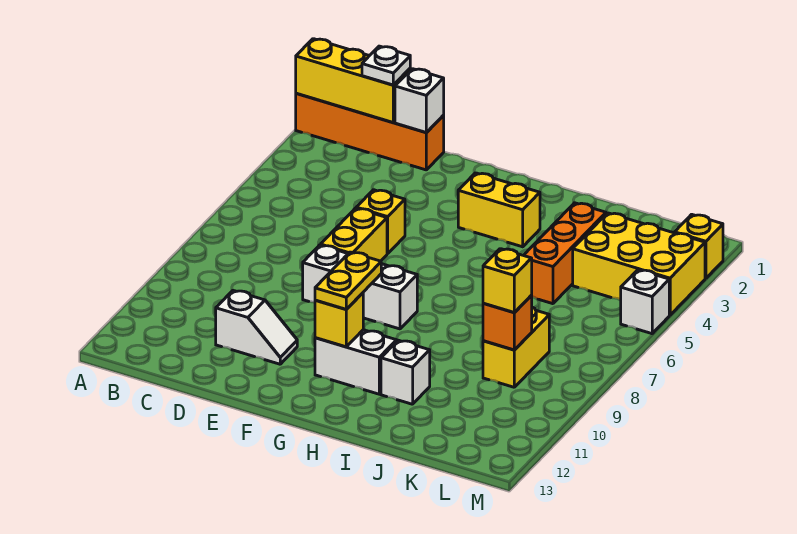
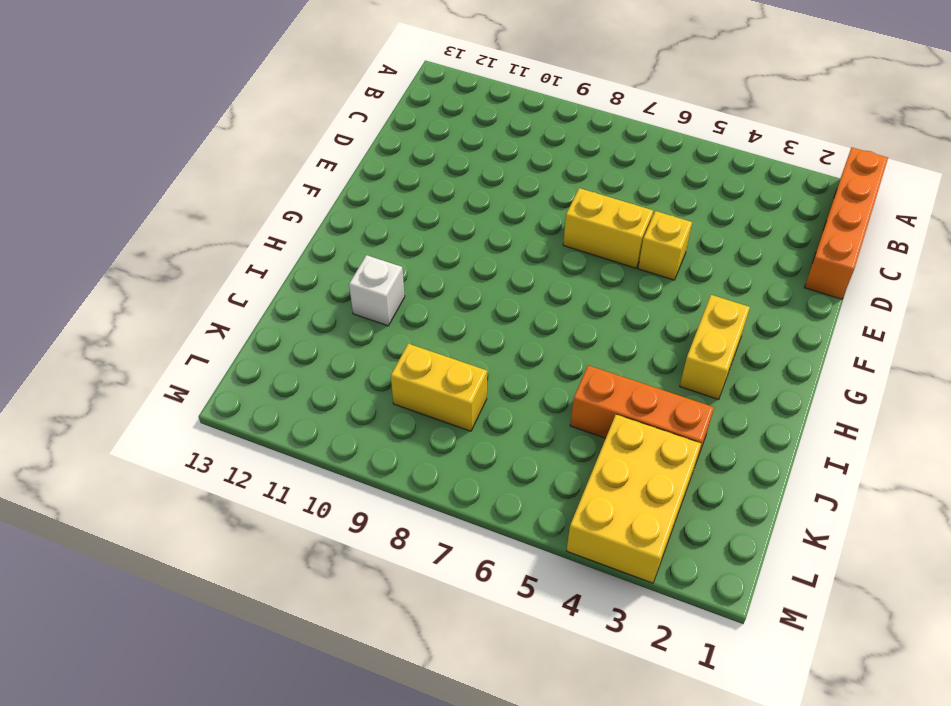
none -> white 1x2 slope [216,291,297,364]
none -> white 1x3 brick [303,245,417,329]
none -> white 1x2 brick [315,330,397,394]

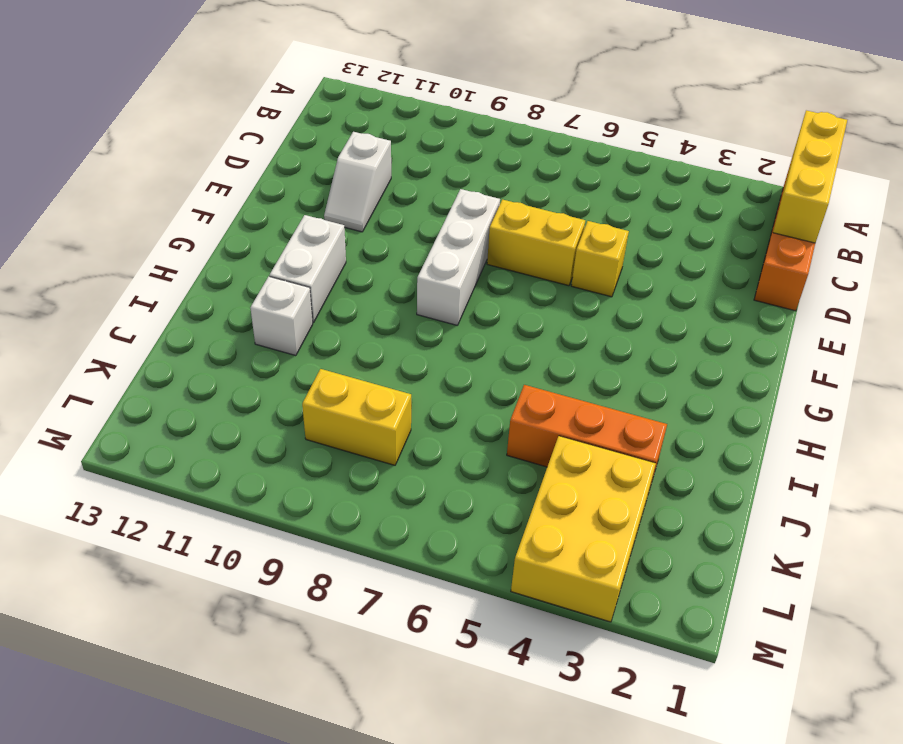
none -> yellow 1x2 brick [458,173,540,247]
none -> yellow 1x1 brick [675,214,723,278]
none -> white 1x1 brick [621,270,669,334]

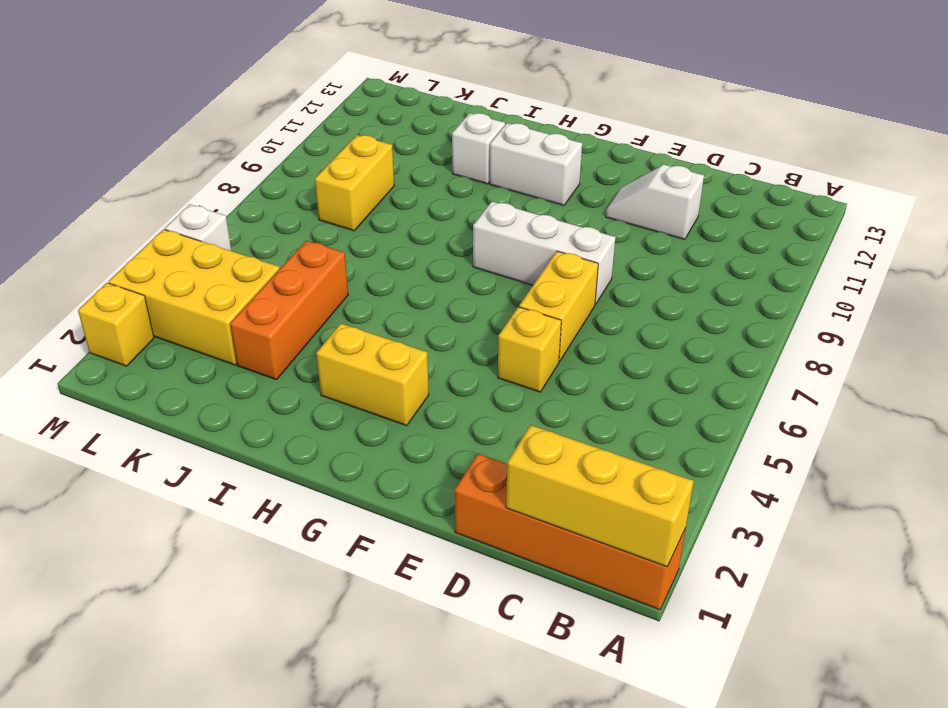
none -> white 1x1 brick [395,69,444,133]
none -> yellow 1x1 brick [315,293,363,347]
none -> orange 1x1 brick [483,296,532,350]

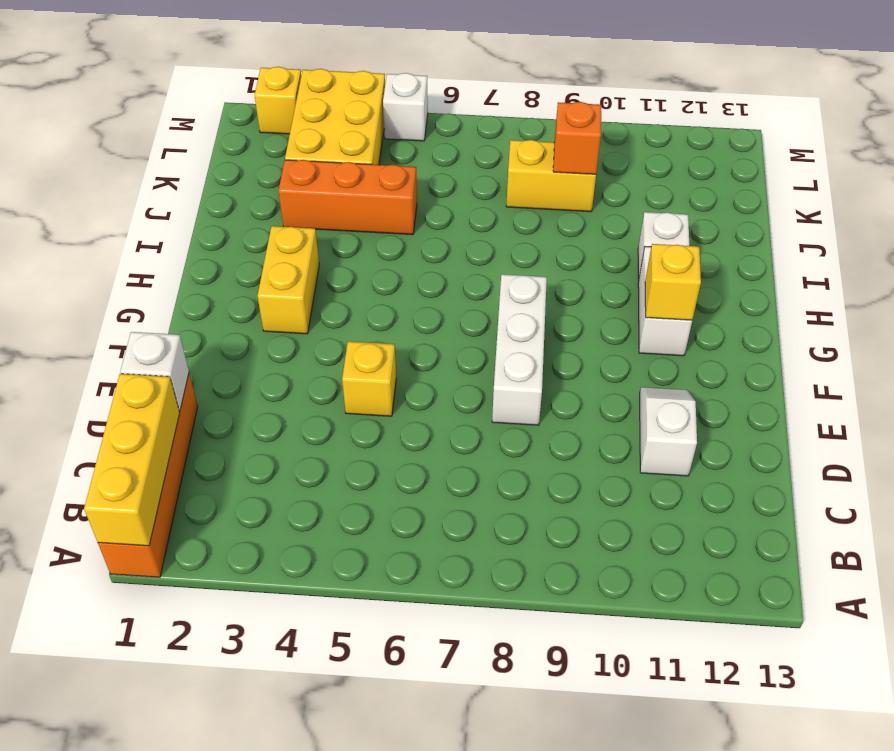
none -> yellow 1x2 brick [321,208,387,261]
none -> white 1x1 plate [362,46,410,85]
none -> yellow 1x2 plate [315,252,381,309]

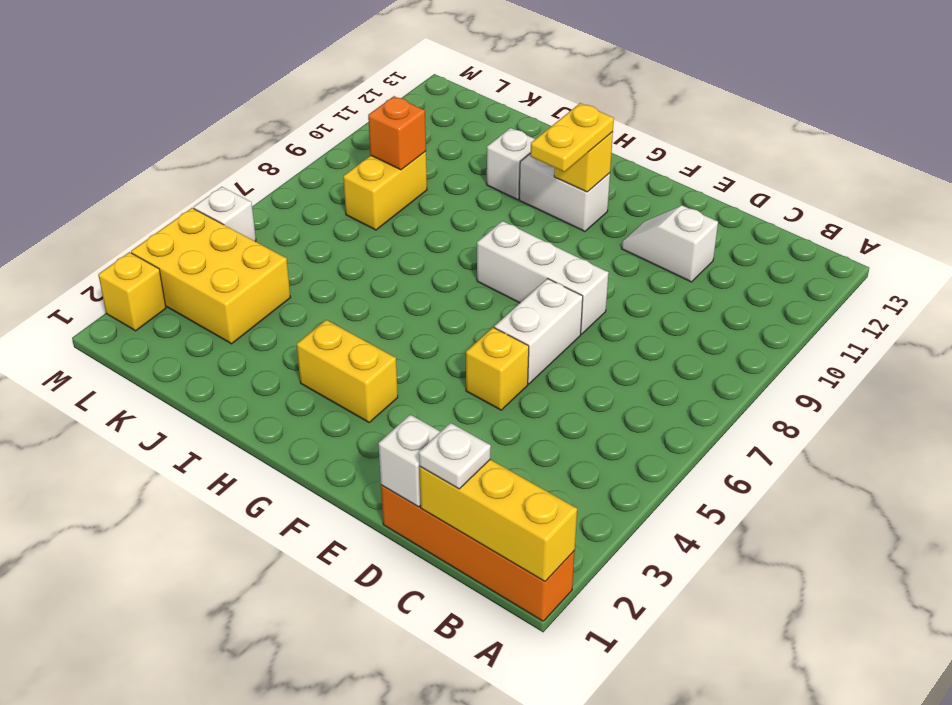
white 1x2 brick [494,279,583,384] -> yellow 1x2 brick [321,208,387,261]
none -> orange 1x3 brick [524,203,606,304]
none -> yellow 1x1 brick [483,249,532,313]

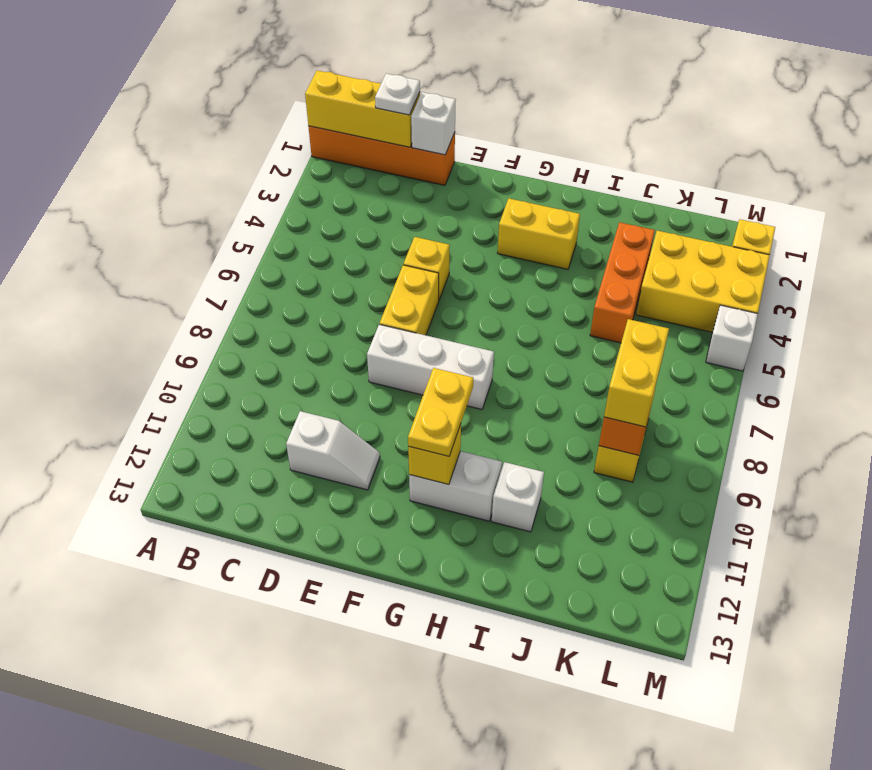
yellow 1x2 brick [604,319,669,427] -> yellow 1x1 brick [483,249,532,313]

